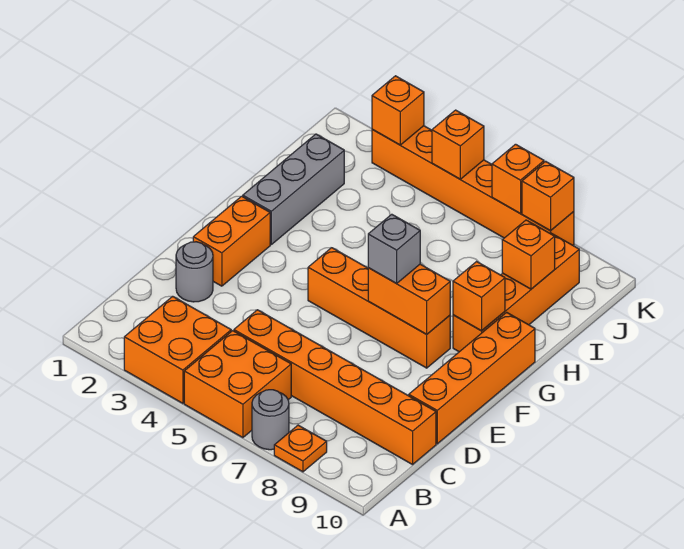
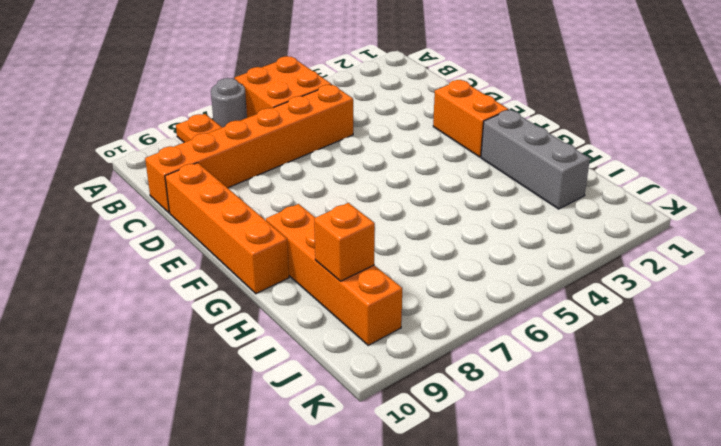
none -> orange 2x2 brick [124,296,231,403]
none -> grey 1x1 round brick [176,242,213,302]
none -> orange 1x4 brick [308,248,450,368]

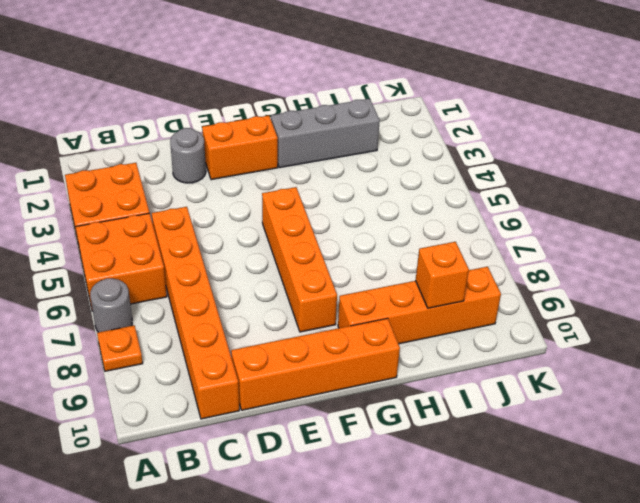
none -> orange 1x6 brick [372,126,574,245]
none -> orange 1x2 brick [368,264,450,334]
none -> orange 1x1 brick [453,262,505,331]

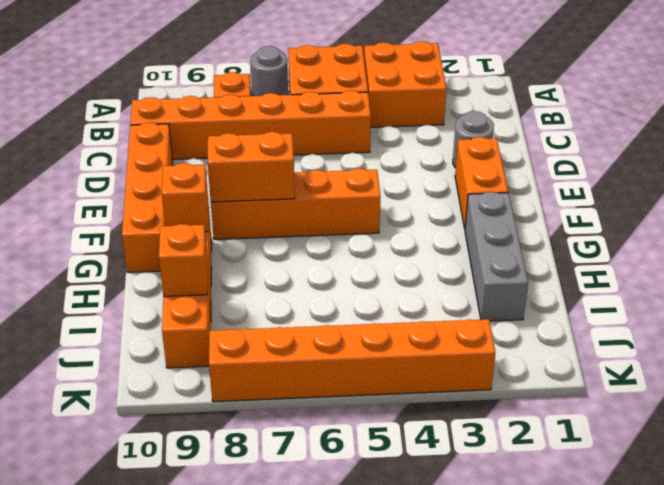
none -> orange 1x1 brick [372,76,424,145]
none -> orange 1x1 brick [432,110,484,179]
none -> orange 1x1 brick [492,144,544,213]

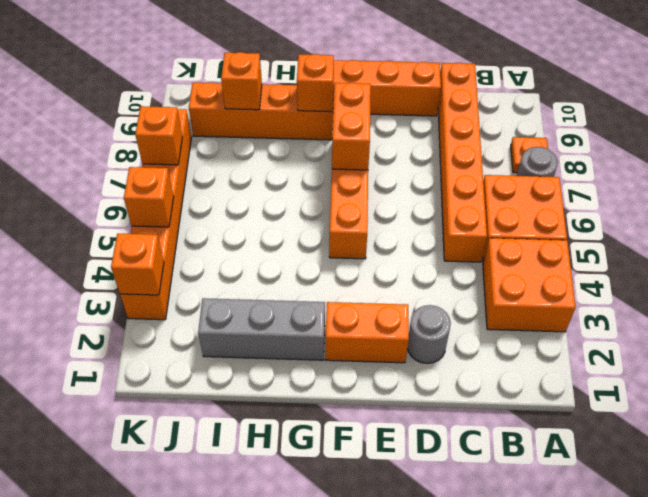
none -> orange 1x1 brick [522,161,574,231]
none -> grey 1x1 brick [368,214,420,284]

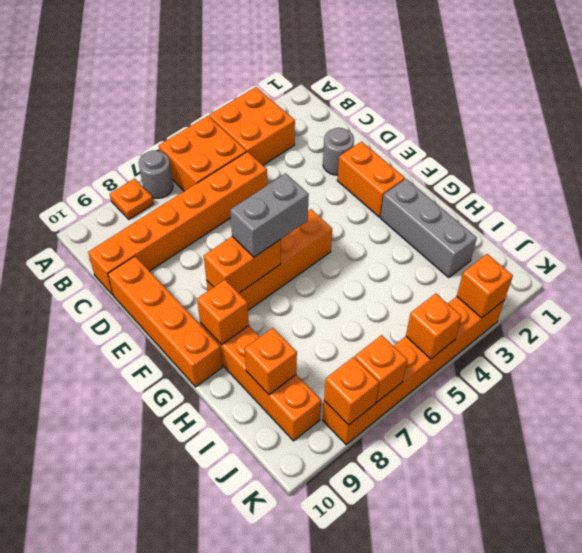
grey 1x2 brick [230,173,309,257] -> grey 1x1 brick [368,214,420,284]

